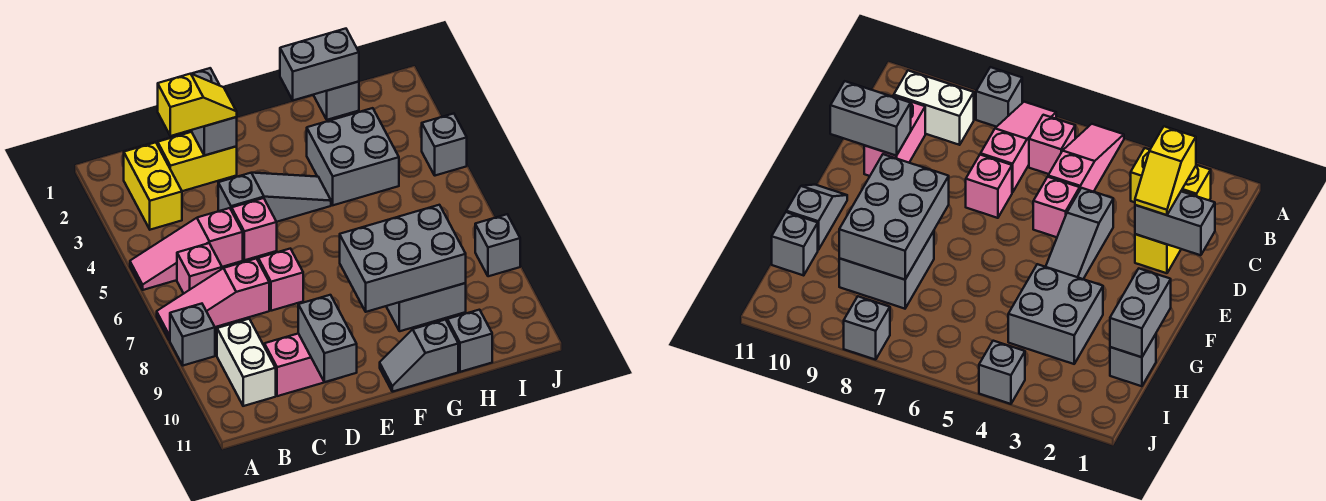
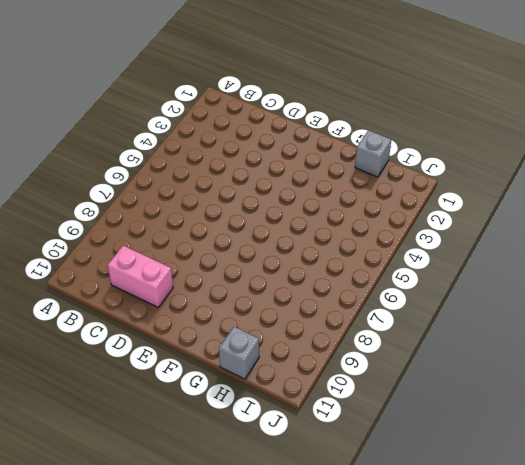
none -> pink 1x3 slope [130,208,243,290]
none -> pink 1x3 slope [157,258,269,340]
none -> grey 1x1 brick [170,304,215,366]

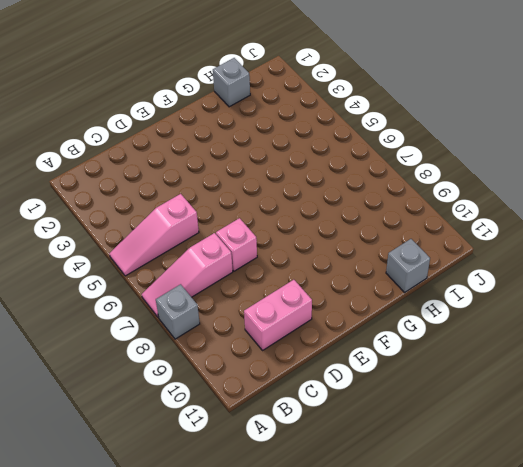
none -> yellow 1x2 brick [124,142,182,230]
none -> pink 1x1 brick [177,243,222,294]
none -> white 1x2 brick [217,319,276,406]

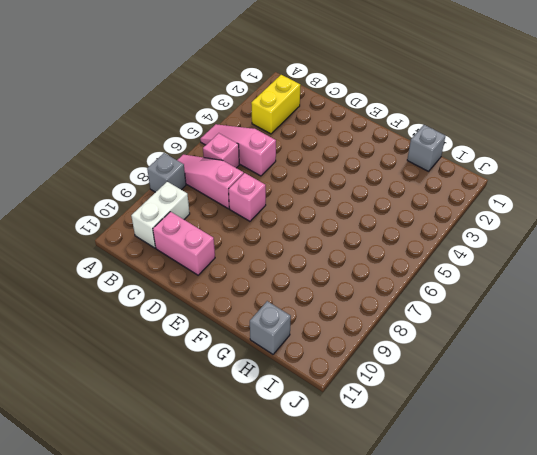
none -> yellow 1x2 brick [157,132,237,191]
none -> grey 1x3 slope [218,173,331,222]
none -> pink 1x1 brick [232,198,277,260]

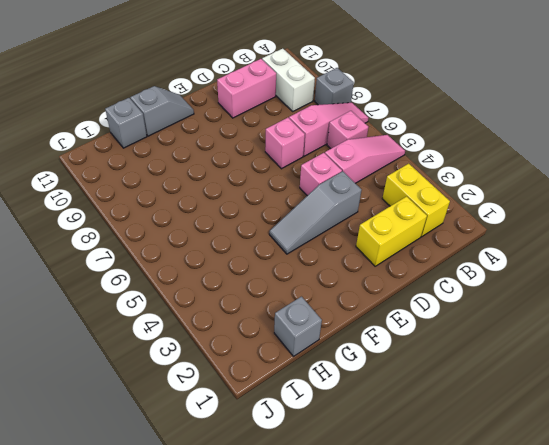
none -> grey 2x2 brick [307,108,399,205]
none -> grey 2x2 brick [386,283,466,331]
none -> grey 1x1 brick [422,114,467,176]

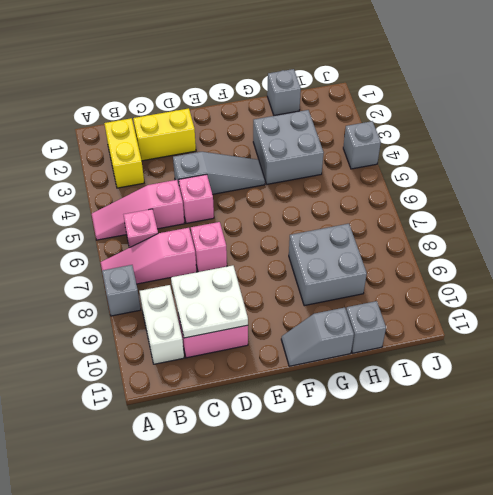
white 2x2 plate [171,265,248,338] -> grey 1x2 brick [298,295,357,382]
none -> grey 1x1 brick [475,214,520,276]
none -> grey 1x2 brick [191,68,237,156]
none -> grey 2x3 brick [340,205,466,312]

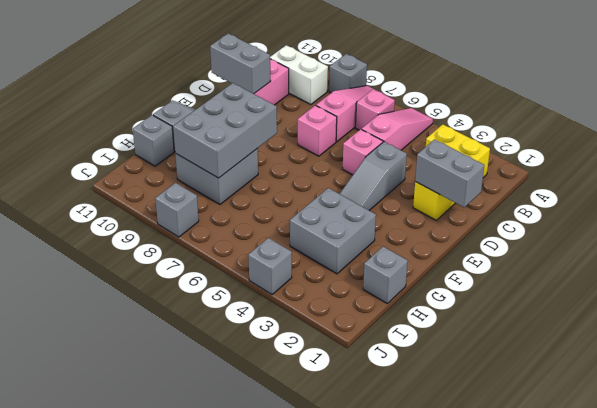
none -> grey 1x2 brick [280,29,359,100]
none -> yellow 1x2 slope [158,74,237,136]

